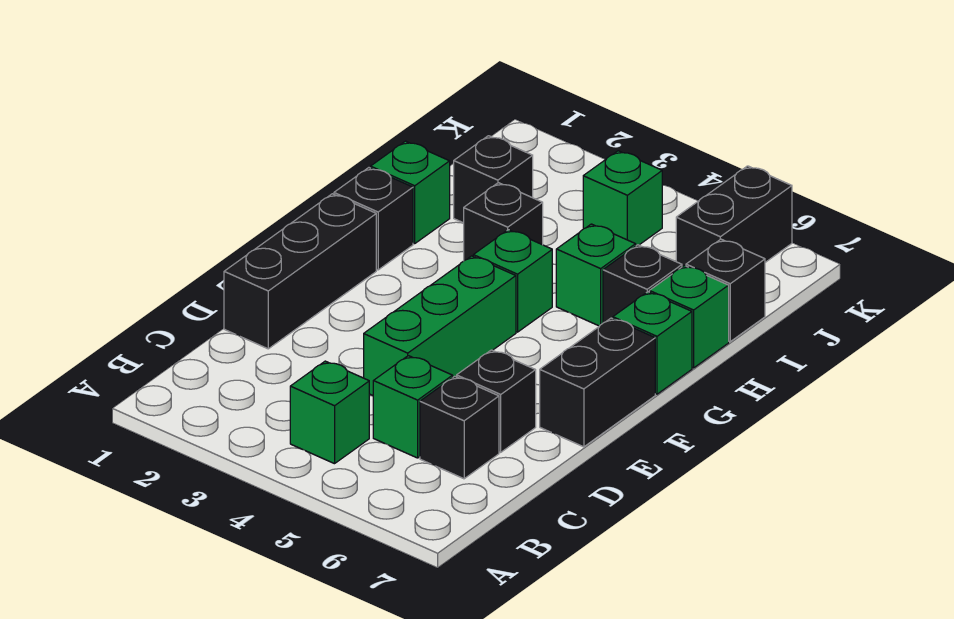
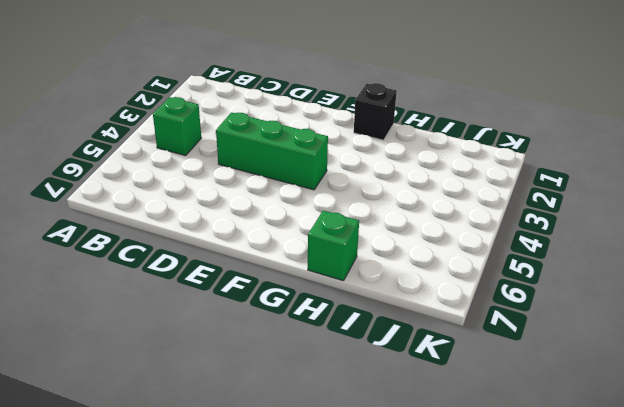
none -> green 1x1 brick [373,356,453,458]
none -> black 1x1 brick [420,376,499,479]
none -> black 1x3 brick [224,194,376,349]

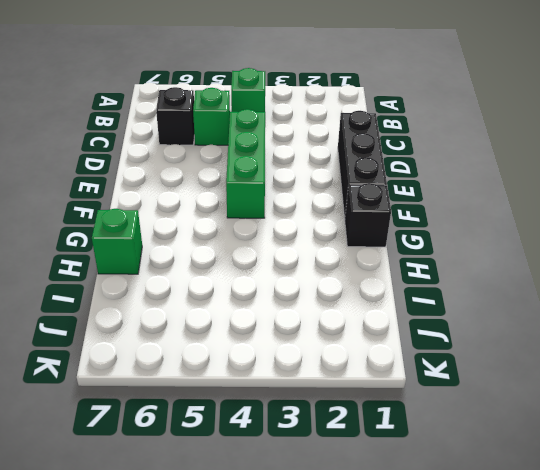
none -> black 1x1 brick [457,350,536,452]
none -> black 1x2 brick [540,318,655,447]
none -> green 1x1 brick [473,230,552,332]

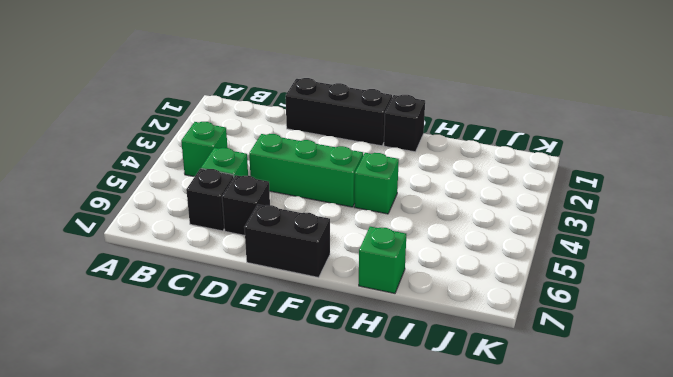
none -> green 1x1 brick [613,292,692,394]
none -> green 1x1 brick [371,141,450,244]
none -> black 1x1 brick [464,183,543,260]

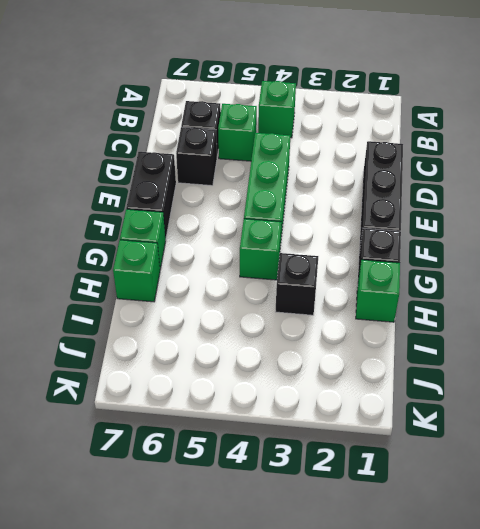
none -> green 1x1 brick [556,224,636,326]
none -> black 1x1 brick [603,245,682,323]
none -> black 1x1 brick [454,136,533,223]

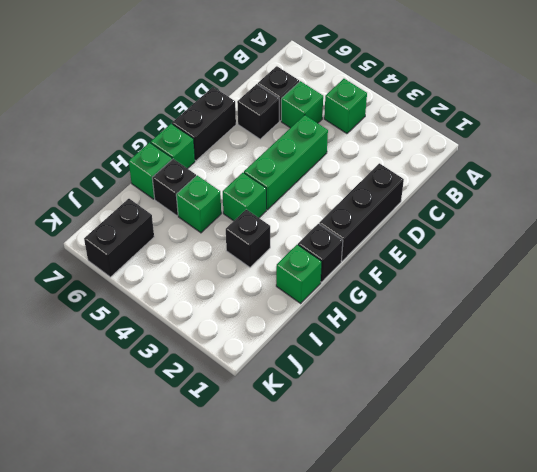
none -> black 1x1 brick [454,136,533,223]
none -> black 1x1 brick [686,239,765,341]
none -> green 1x1 brick [583,151,662,246]

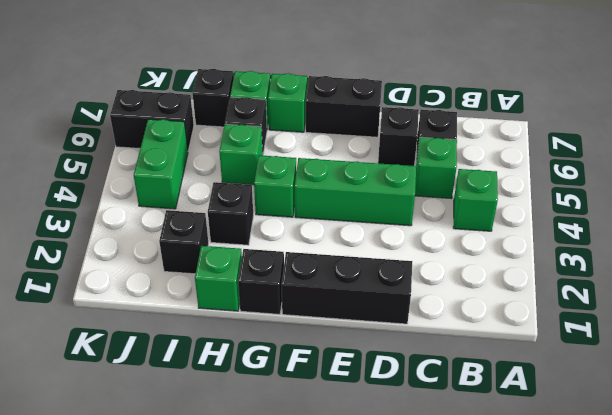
green 1x2 brick [134,119,188,209] -> green 1x1 brick [583,151,662,246]

